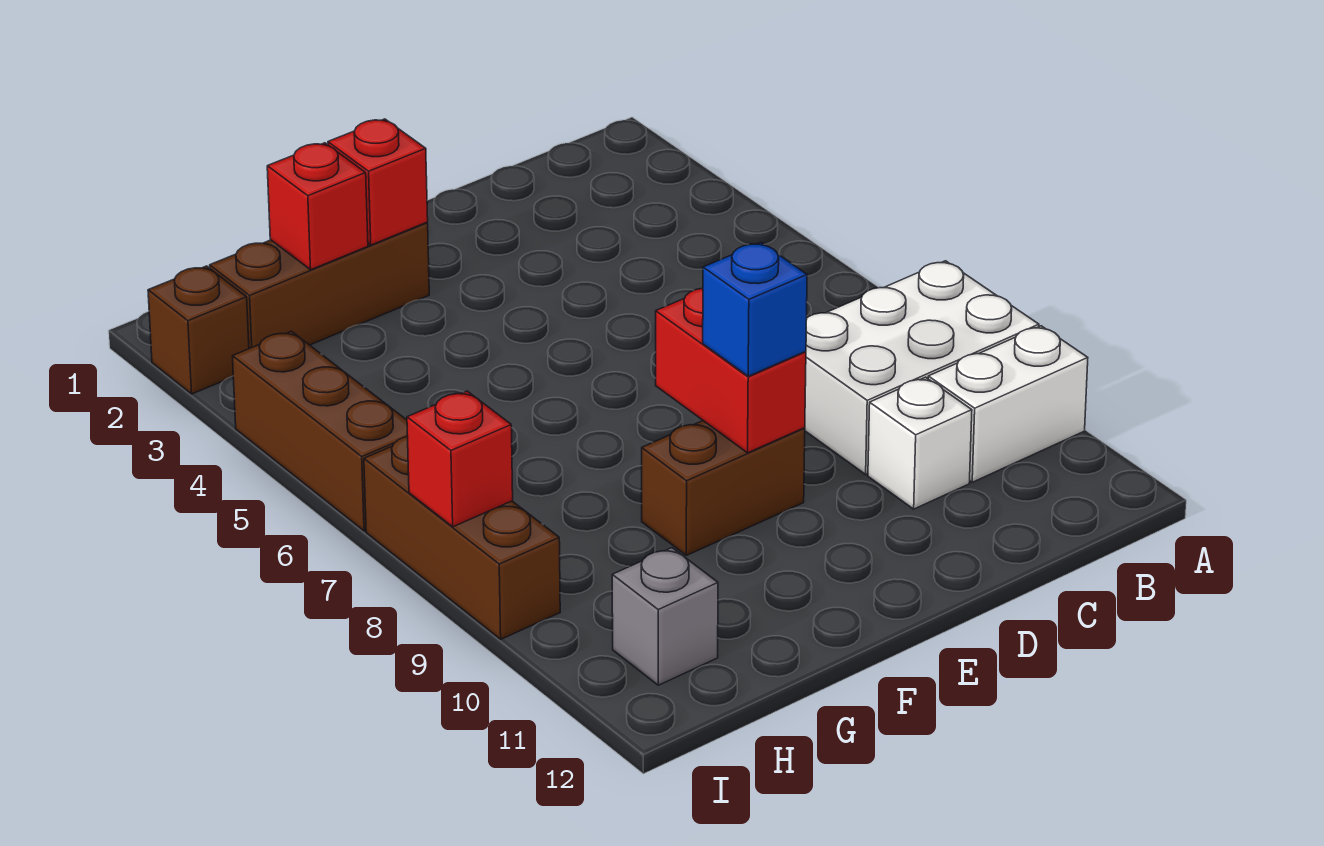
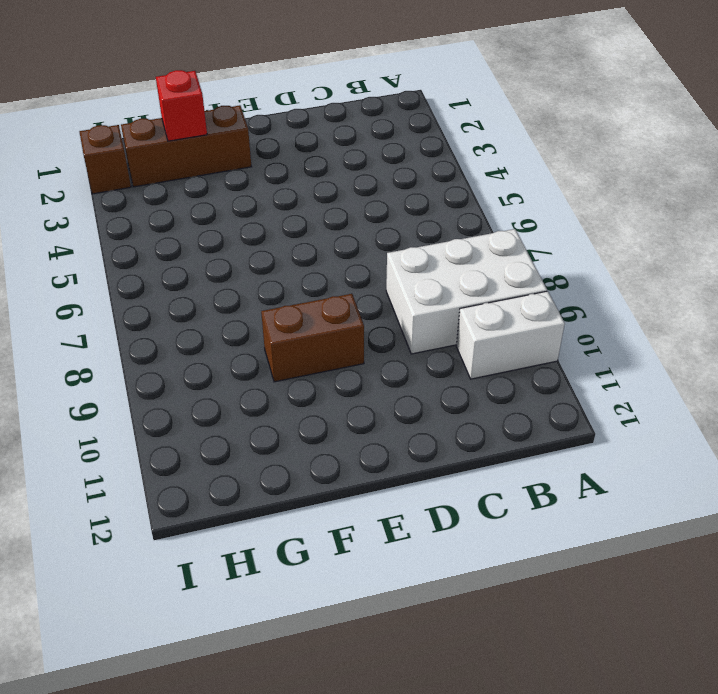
none -> white 1x1 brick [868,377,972,509]
none -> grey 1x1 brick [612,548,718,685]
none -> brown 1x3 brick [233,331,408,531]

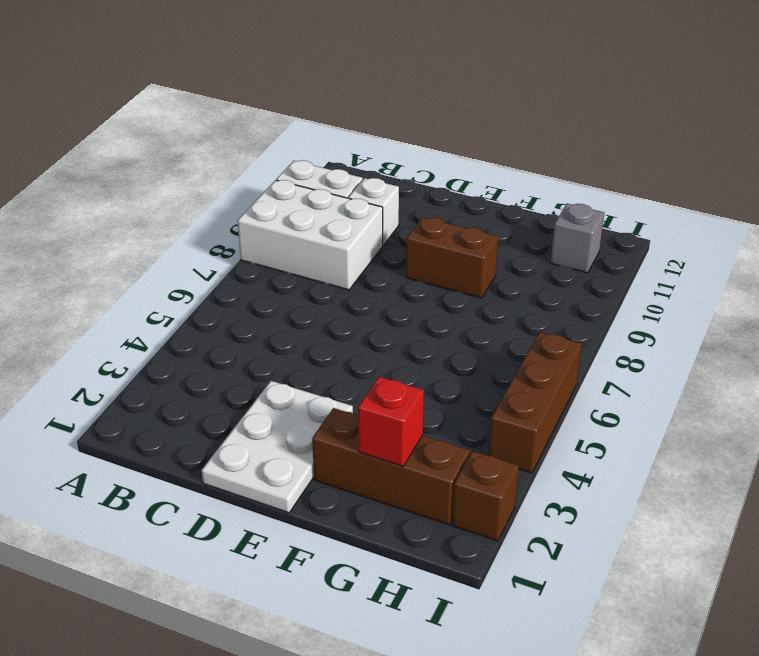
white 2x3 plate [202,381,353,513] -> none
none -> brown 1x3 brick [364,437,560,639]
none -> red 1x2 brick [656,288,806,453]
none -> red 1x1 brick [328,119,428,245]

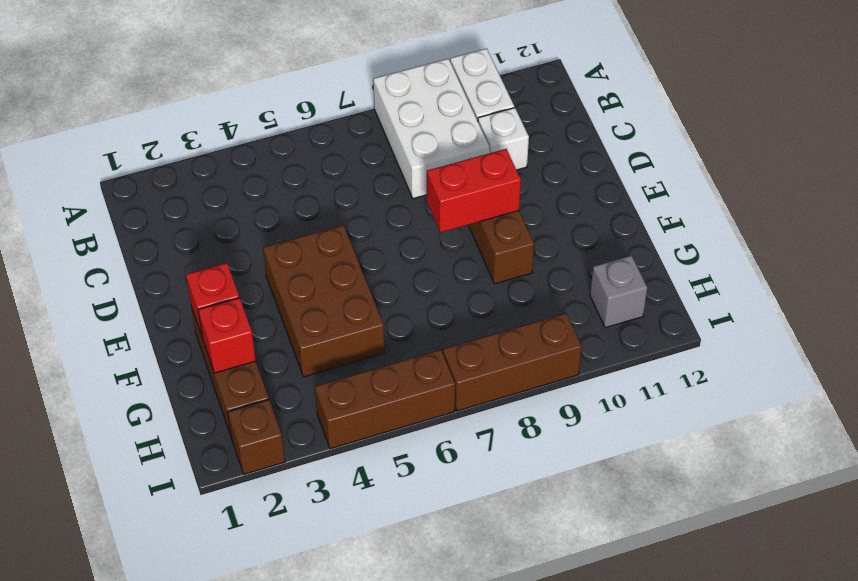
brown 2x3 brick [263,225,385,377] -> none
none -> red 1x1 brick [407,391,513,527]
none -> blue 1x1 brick [703,243,807,376]

